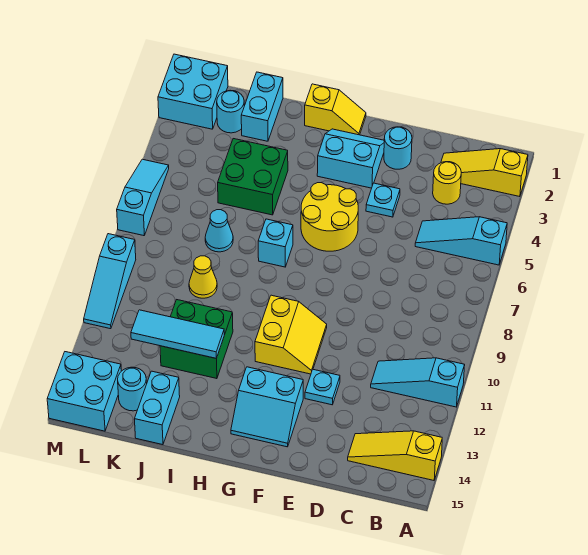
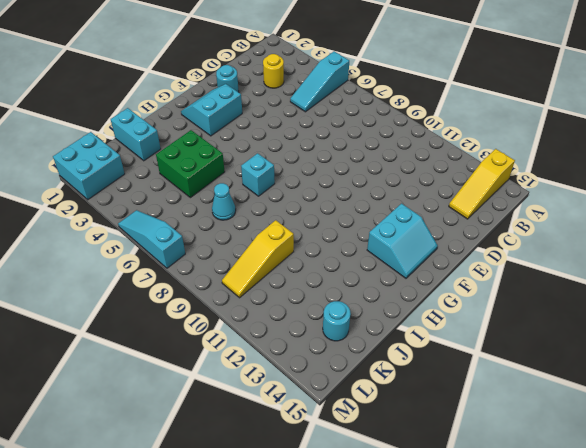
yellow 1x3 slope [222,220,294,298] -> yellow 1x3 slope moved to [441,149,528,197]
none -> cyan 1x3 slope [371,358,465,407]
none -> cyan 1x1 plate [366,183,400,217]
none -> cyan 1x1 plate [305,370,340,405]

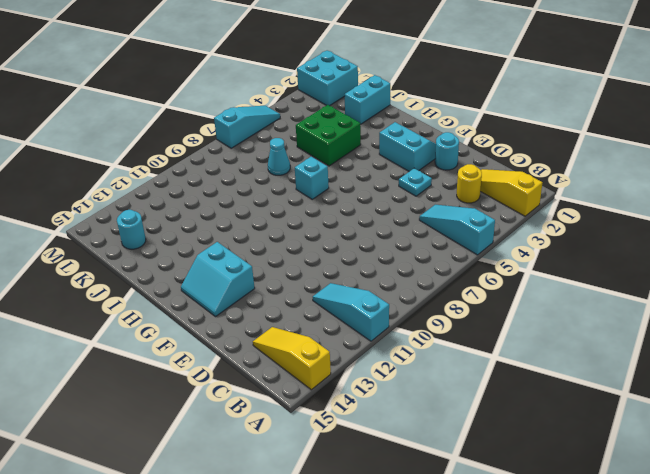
none -> cyan 1x1 plate [305,370,340,405]
none -> yellow 2x2 round brick [301,183,358,251]
none -> yellow 2x2 slope [255,295,327,374]

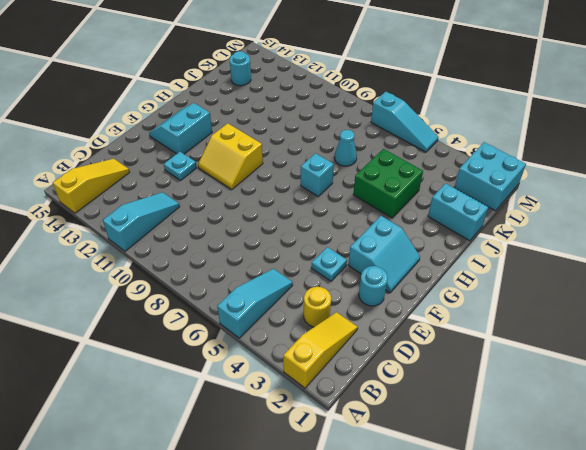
none -> yellow 2x2 round brick [301,183,358,251]
none -> yellow 1x2 slope [305,84,366,135]
none -> green 2x2 brick [160,300,233,379]

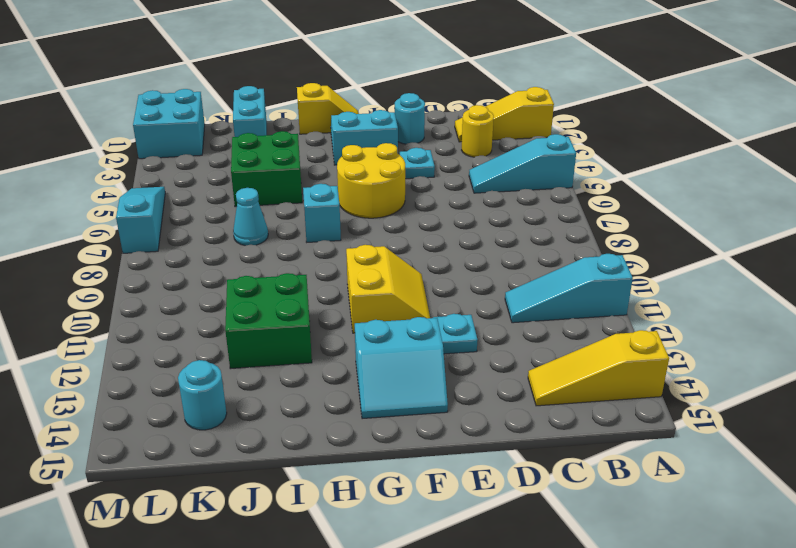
none -> yellow 1x1 cone [189,256,217,298]
none -> cyan 1x2 brick [135,371,180,445]
none -> cyan 1x1 round brick [217,90,244,133]

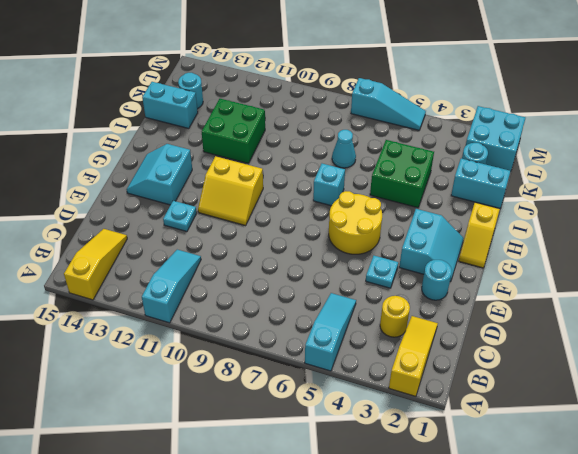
none -> yellow 1x1 cone [189,256,217,298]
none -> cyan 2x2 brick [47,352,121,431]
none -> cyan 1x3 slope [84,234,136,329]

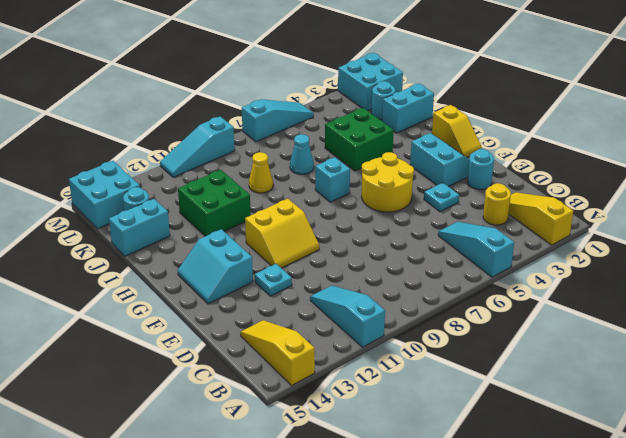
none -> cyan 1x3 tile [131,310,224,359]

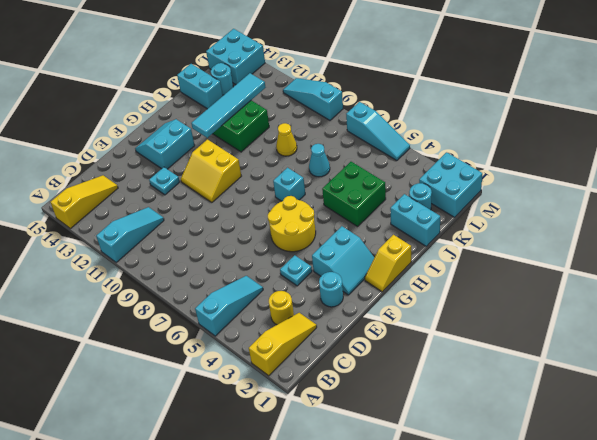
cyan 1x4 tile [191,73,266,138] -> cyan 1x3 tile [131,310,224,359]

